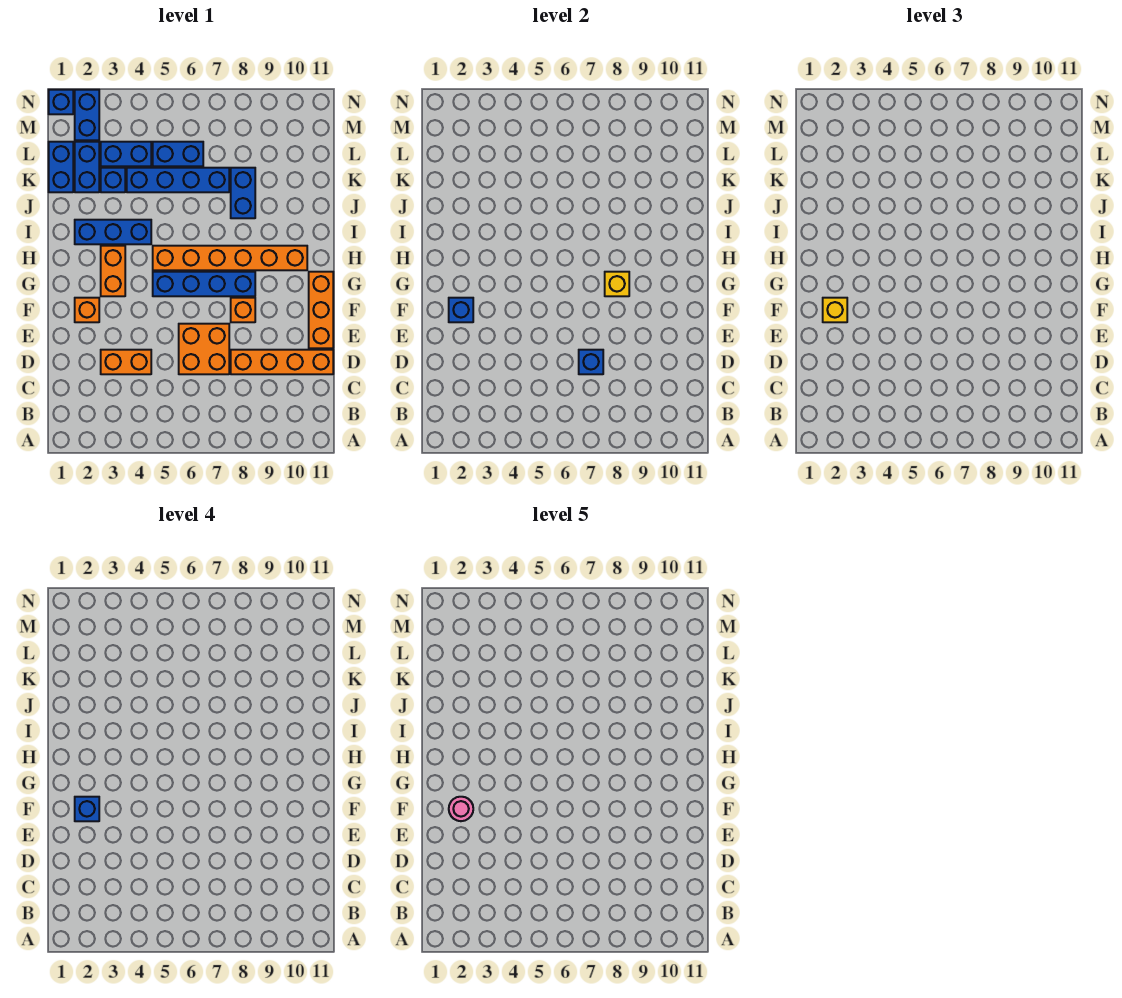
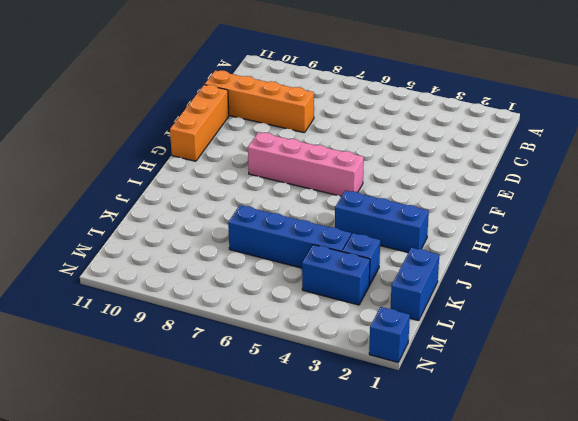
pink 1x4 brick [248,132,364,196] -> blue 1x4 brick [153,272,255,296]
none -> orange 1x2 brick [101,350,151,374]
none -> orange 2x2 brick [179,324,229,374]
none -> orange 1x1 brick [75,298,99,322]

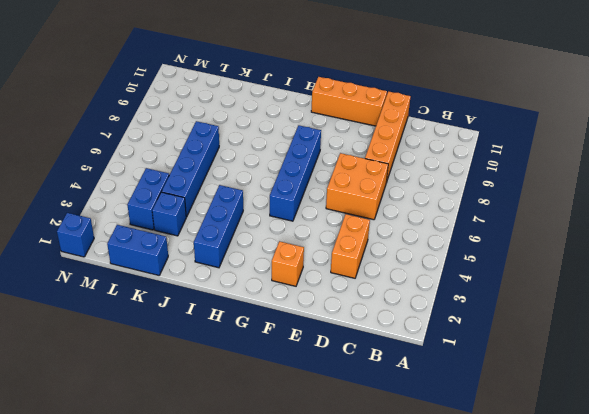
none -> orange 1x1 brick [231,298,255,322]
none -> orange 1x2 brick [101,246,125,296]
none -> orange 1x6 brick [153,246,307,270]

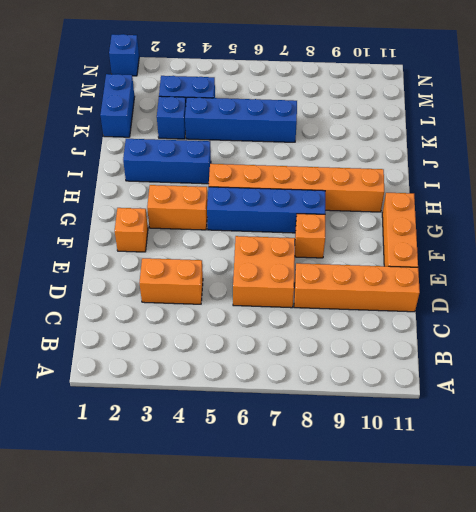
orange 1x2 brick [147,185,208,230] -> orange 1x2 brick turned to [101,246,125,296]
none -> blue 1x2 brick [231,168,255,218]
none -> blue 1x2 brick [75,142,99,192]
none -> blue 1x2 brick [153,142,203,166]

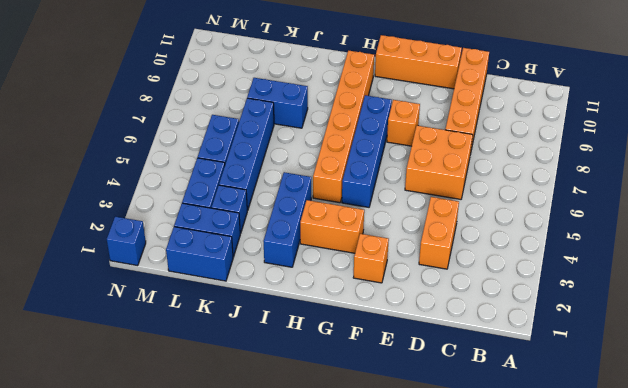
none -> blue 1x2 brick [75,90,99,140]
none -> blue 1x1 brick [579,350,603,374]
none -> blue 1x1 brick [449,298,473,322]

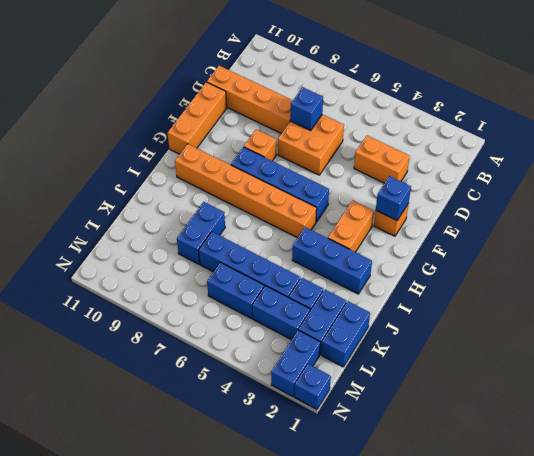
none -> yellow 1x1 brick [605,272,629,296]
none -> yellow 1x1 brick [823,298,847,322]
none -> blue 1x1 brick [75,797,99,821]

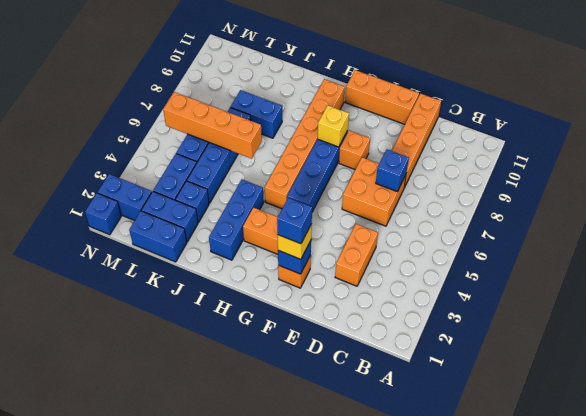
orange 1x4 brick [163,92,262,159] -> none
none -> pink 1x1 round brick [449,797,473,821]

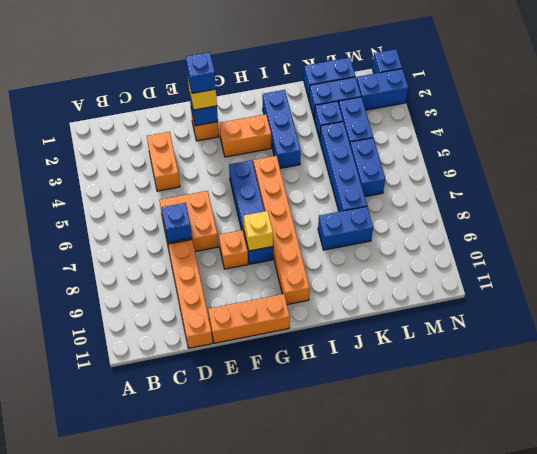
none -> pink 1x1 round brick [449,797,473,821]

